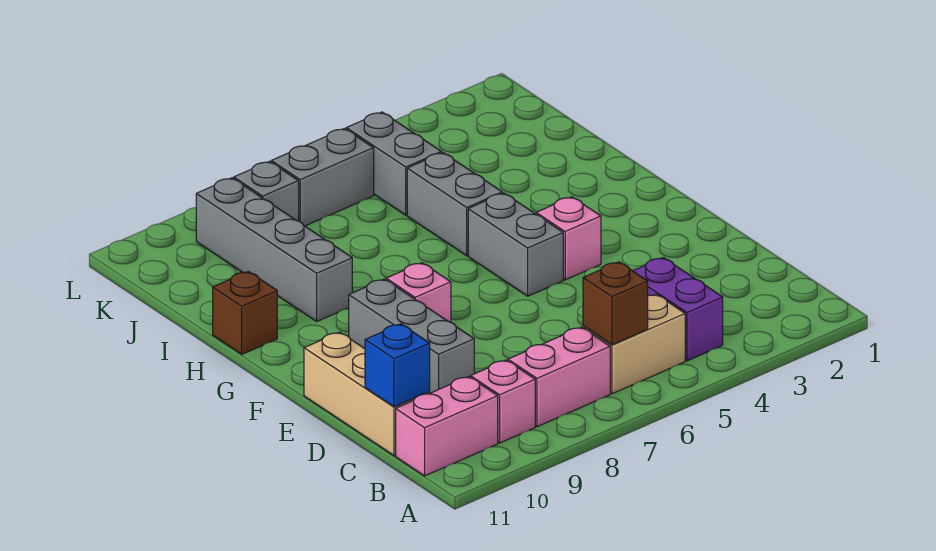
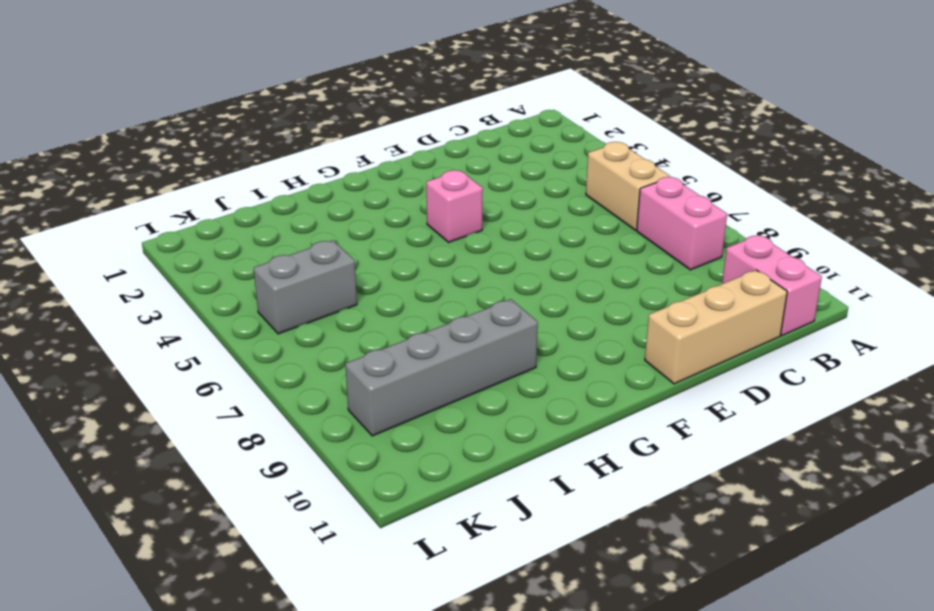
none -> purple 1x2 brick [633,258,723,361]
none -> pink 1x1 brick [471,360,535,443]
none -> grey 1x3 brick [349,279,474,393]

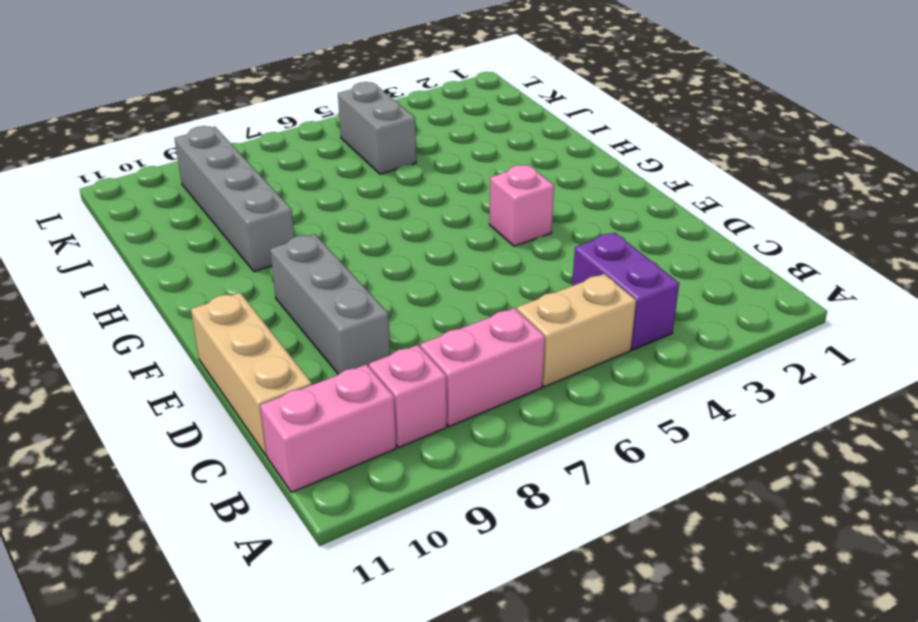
none -> grey 1x2 brick [468,193,563,296]
none -> pink 1x1 brick [386,263,451,322]
none -> grey 1x2 brick [407,153,502,256]

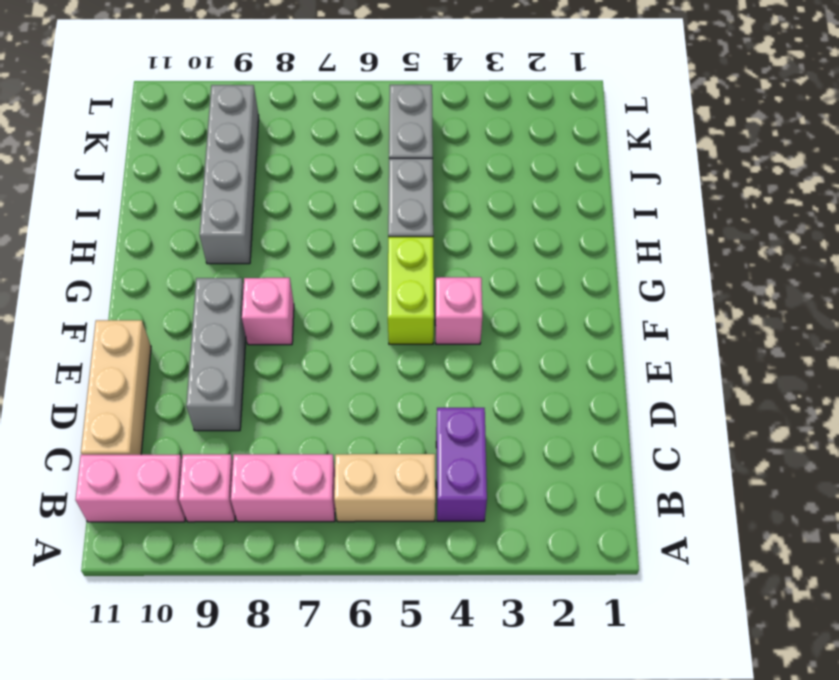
lime 1x2 brick [388,237,434,344] -> grey 1x2 brick [468,193,563,296]
none -> brown 1x1 brick [213,271,277,354]
none -> grey 1x2 brick [271,129,374,226]
none -> grey 1x1 brick [234,161,299,221]

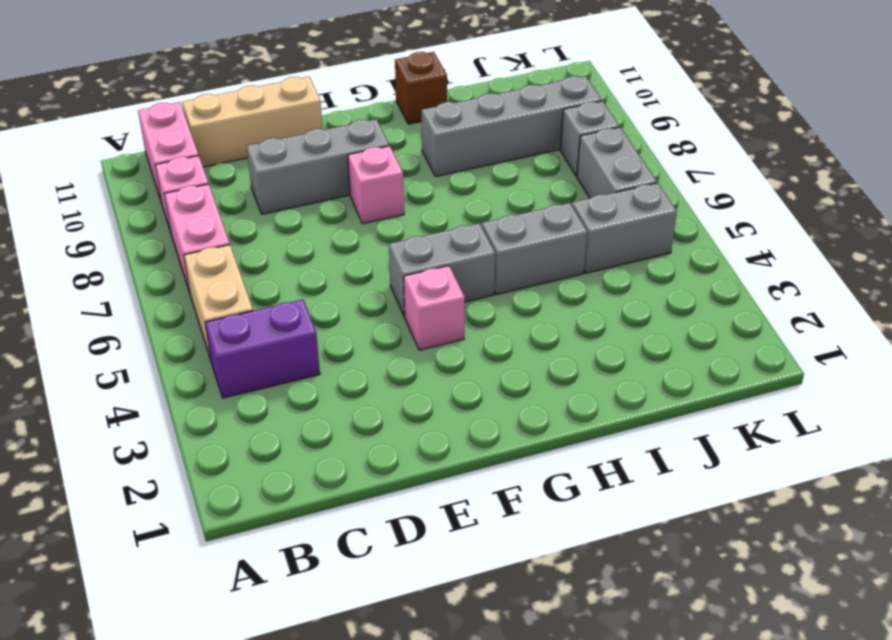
none -> brown 1x1 brick [583,262,648,345]
none -> blue 1x1 brick [365,324,430,407]

